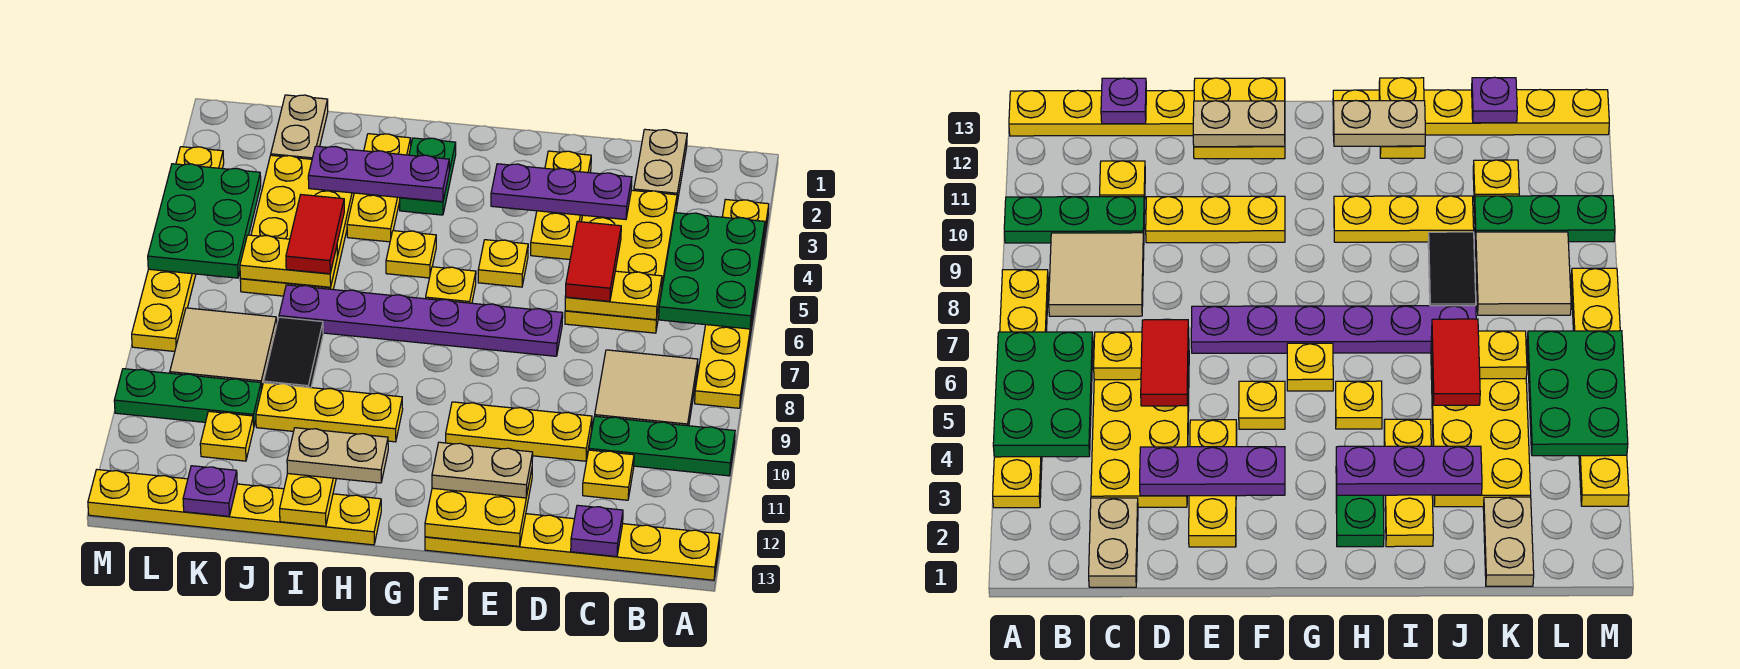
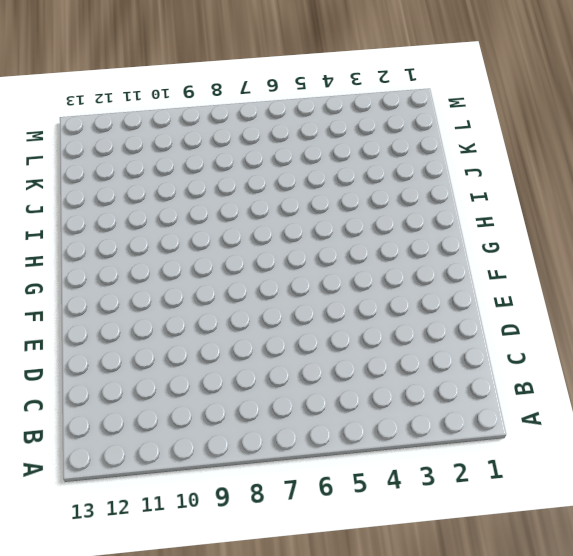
none -> yellow 1x6 plate [695,199,769,408]
none -> green 1x3 plate [589,416,735,476]
none -> yellow 1x6 plate [425,514,720,580]
none -> tan 2x2 tile [595,350,698,426]

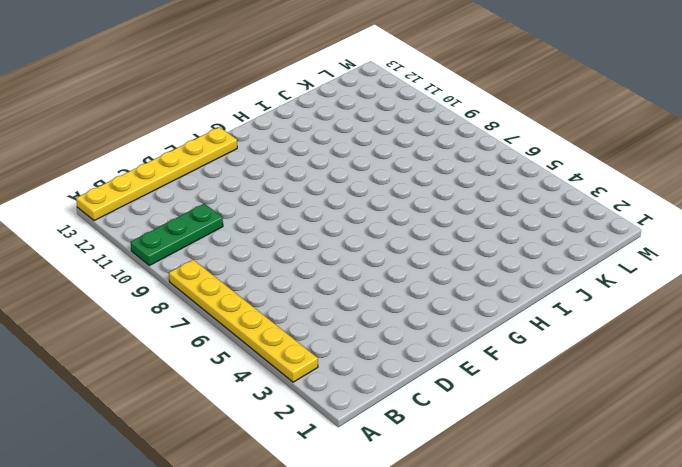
none -> tan 2x2 tile [595,350,698,426]
none -> tan 1x2 plate [634,129,687,202]
none -> yellow 2x4 plate [565,190,677,333]
none -> yellow 1x1 plate [583,450,634,500]

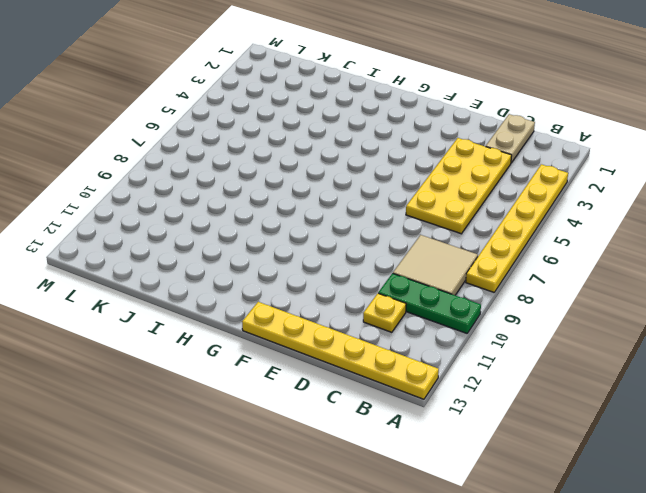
none -> yellow 1x3 plate [446,402,592,461]
none -> yellow 1x3 plate [531,151,591,260]
none -> purple 1x6 plate [279,285,563,356]
none -> yellow 1x1 plate [478,240,528,287]

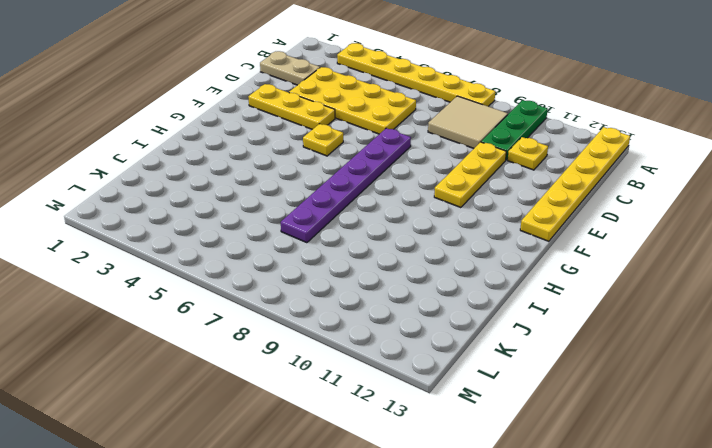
none -> yellow 1x1 plate [426,267,476,303]
none -> green 1x2 plate [400,138,456,215]
none -> yellow 1x1 plate [386,231,436,278]
none -> yellow 1x3 plate [256,383,403,442]

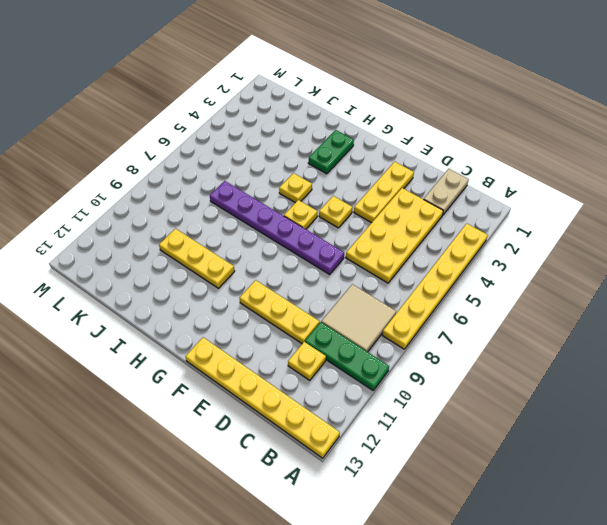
none -> yellow 1x6 plate [88,470,381,545]
none -> yellow 1x3 plate [347,134,411,242]
none -> yellow 2x4 plate [240,155,354,296]
none -> black 1x2 tile [264,317,323,388]

